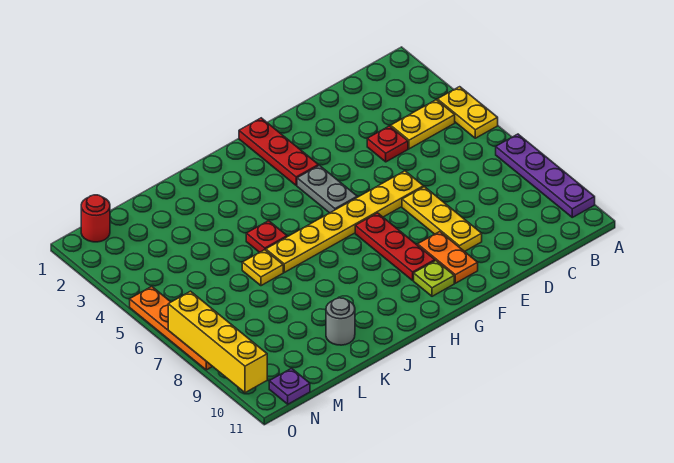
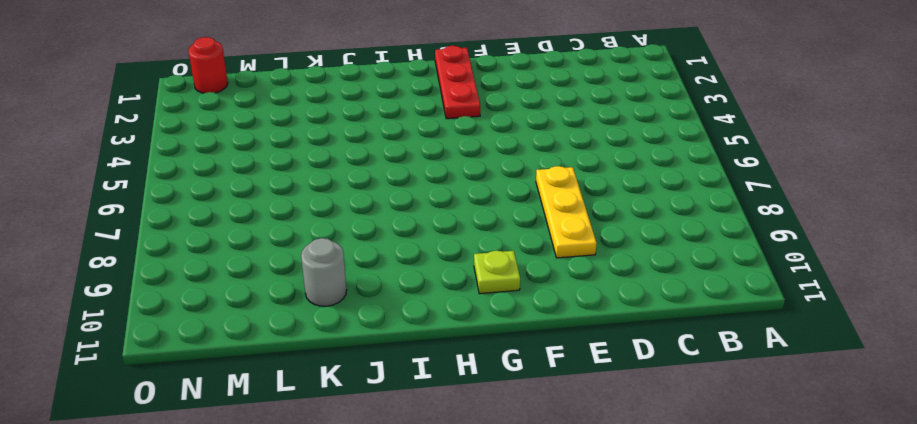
none -> yellow 1x2 plate [437,87,498,138]
none -> purple 1x4 plate [496,134,595,217]
none -> yellow 1x2 plate [391,100,455,149]

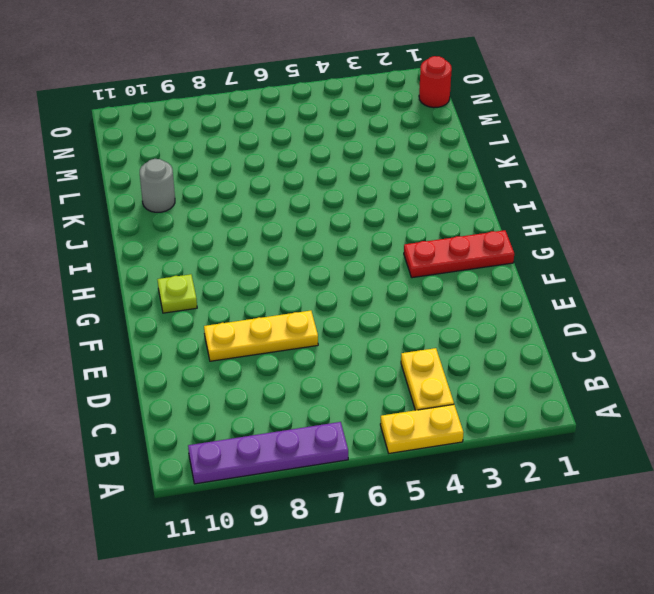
none -> red 1x1 plate [367,126,408,162]
none -> yellow 1x6 plate [266,171,423,272]
none -> orange 1x2 plate [418,232,478,283]

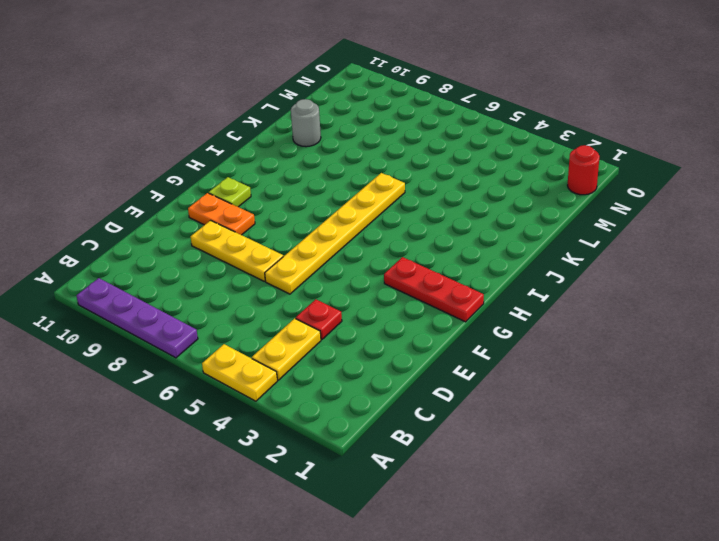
none -> grey 1x2 plate [297,165,357,213]
none -> red 1x3 plate [355,213,435,280]
none -> red 1x1 plate [246,221,287,252]

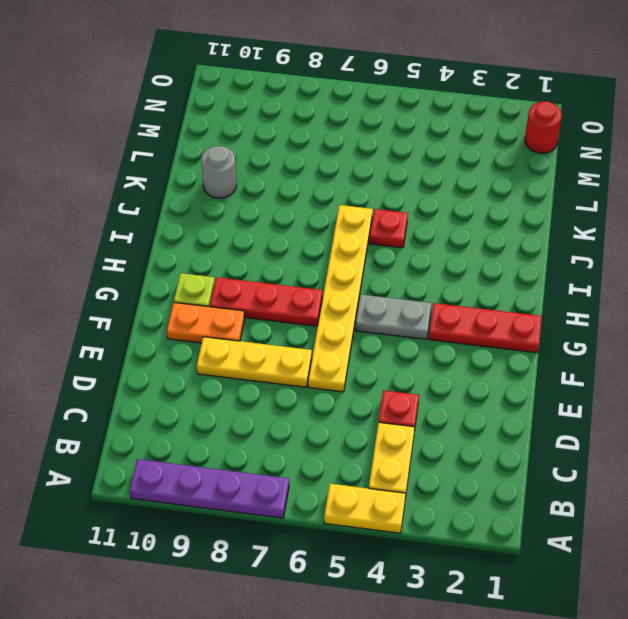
none -> yellow 1x1 plate [242,250,283,286]
none -> purple 1x1 plate [269,368,310,404]
none -> orange 1x4 plate [130,287,213,370]

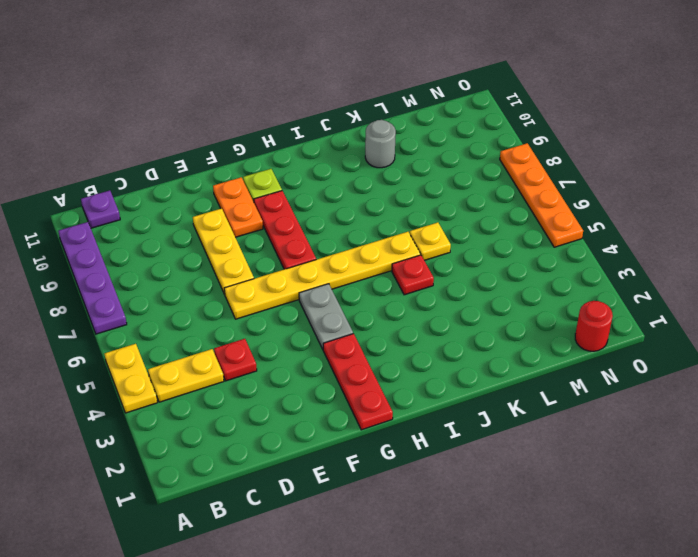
purple 1x1 plate [81,190,120,228] -> purple 1x1 plate moved to [269,368,310,404]
none -> yellow 1x4 brick [168,291,267,393]

